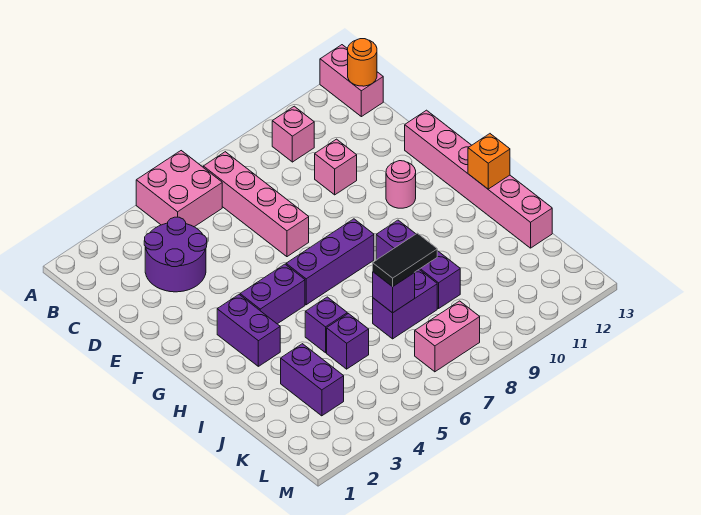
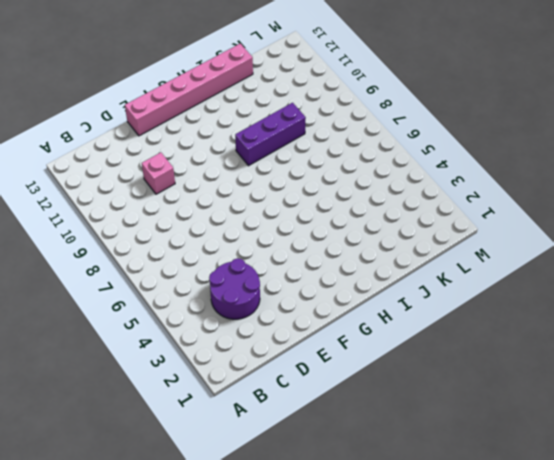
none -> pink 2x2 brick [136,151,222,227]
none -> pink 1x2 brick [320,45,383,117]
none -> pink 1x4 brick [203,152,309,257]

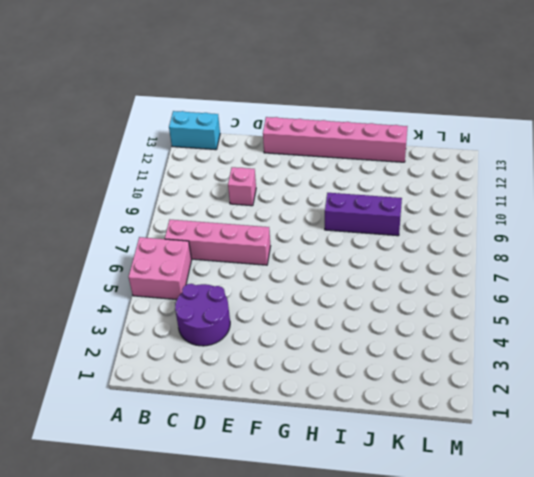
cyan 1x2 brick [169,111,220,150] -> pink 1x2 brick [320,45,383,117]
none -> pink 1x1 brick [272,106,314,162]
none -> pink 1x1 round brick [386,161,416,208]
none -> purple 1x2 brick [217,295,280,366]

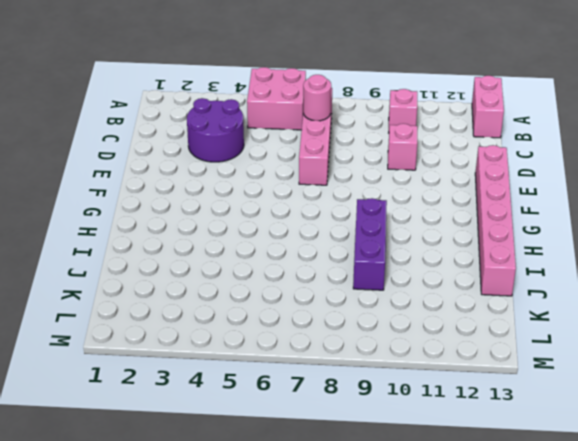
pink 1x1 round brick [303,75,331,121] -> pink 1x1 round brick moved to [386,161,416,208]
none -> purple 1x2 brick [217,295,280,366]
none -> purple 1x2 brick [240,264,305,324]
none -> purple 1x3 brick [286,219,374,305]

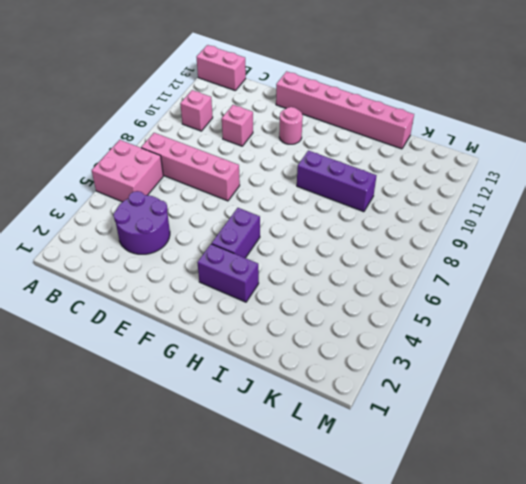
none -> purple 1x3 brick [286,219,374,305]
none -> purple 1x1 brick [305,297,347,353]
none -> purple 1x2 brick [281,344,344,416]

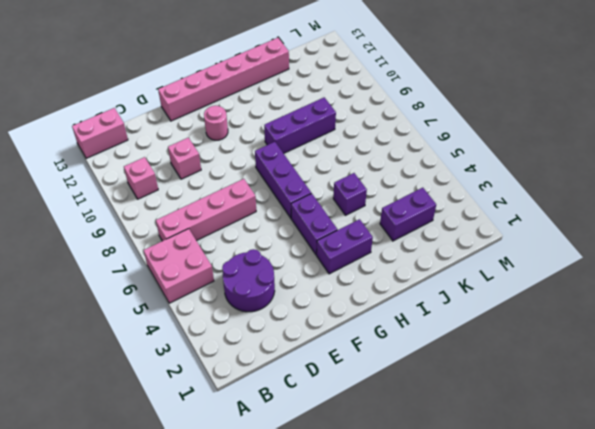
none -> purple 1x1 brick [327,314,369,369]
none -> purple 1x2 brick [373,270,437,339]
none -> pink 1x2 brick [415,301,480,372]

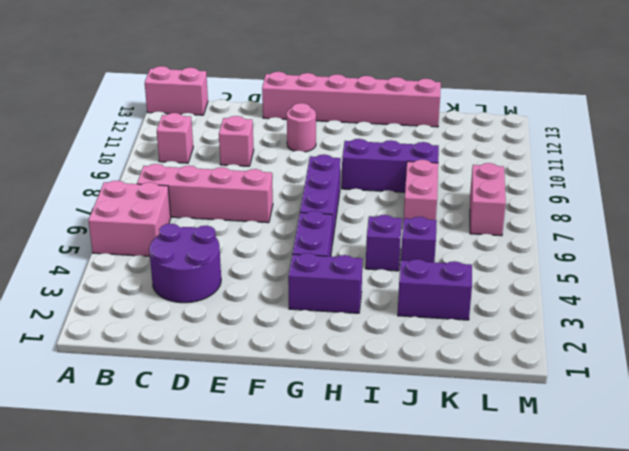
pink 1x2 brick [404,160,438,220] -> purple 1x2 brick [373,270,437,339]
none -> orange 1x1 round brick [348,39,377,86]
none -> orange 1x1 brick [468,134,510,189]
none -> purple 1x1 brick [373,272,415,313]

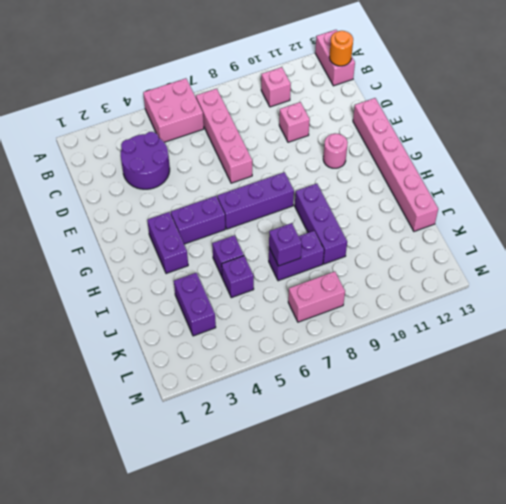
none -> orange 1x1 brick [468,134,510,189]
none -> black 1x2 tile [373,233,437,287]

